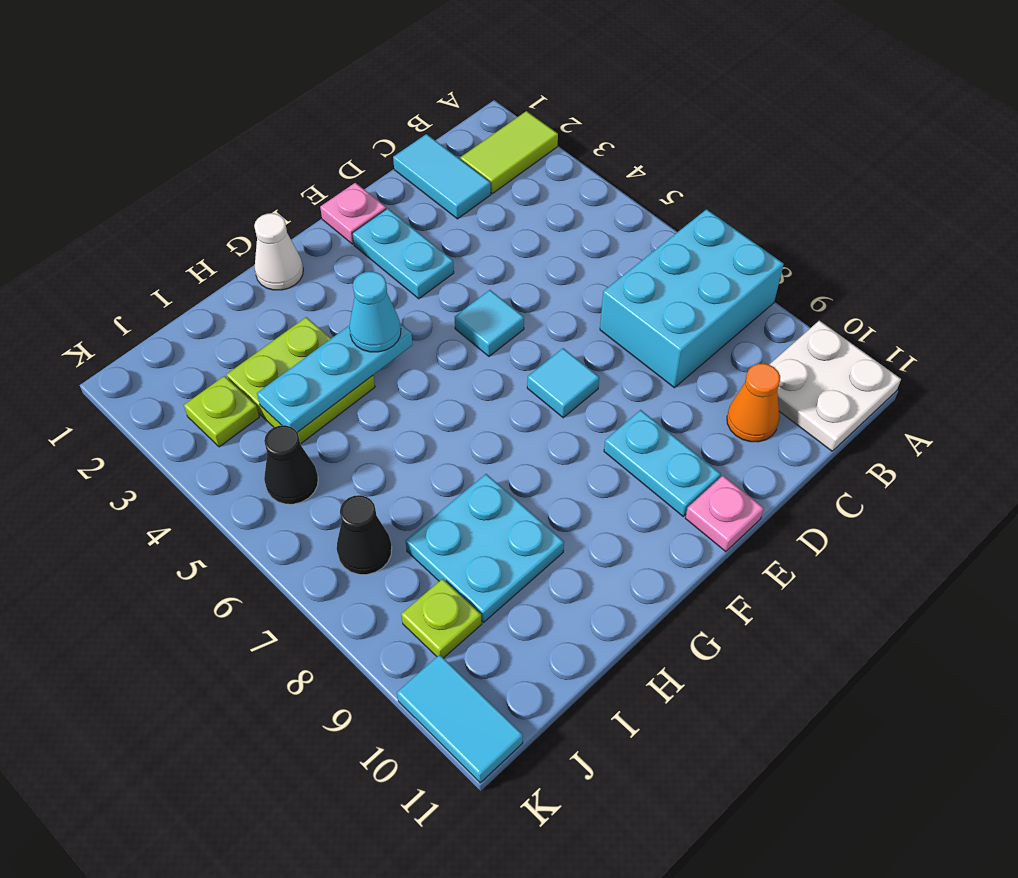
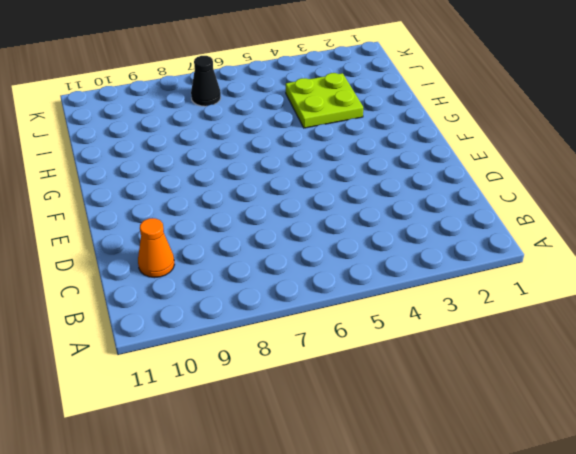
none -> lime 1x2 tile [460,111,558,194]
none -> cyan 2x3 brick [600,209,784,388]
none -> white 2x2 plate [769,321,901,451]

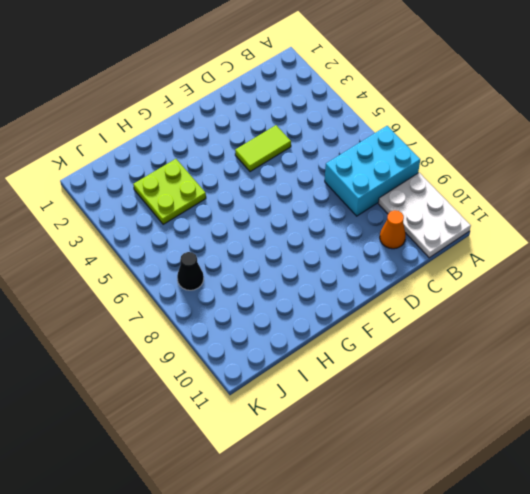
white 2x3 plate [378,173,471,258] -> white 2x2 plate [769,321,901,451]
lime 1x2 tile [235,125,291,172] -> lime 1x2 tile moved to [460,111,558,194]
none -> cyan 1x2 tile [393,134,491,219]
none -> pink 1x1 plate [320,183,386,244]
none -> cyan 1x2 plate [352,208,454,299]

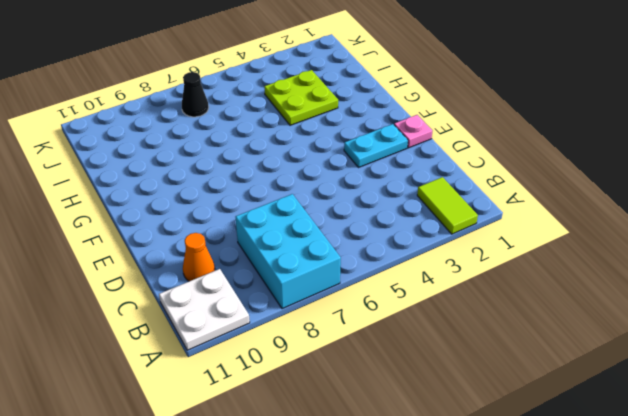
none -> cyan 1x2 tile [393,134,491,219]
none -> cyan 1x1 tile [455,290,524,356]
none -> cyan 1x1 tile [527,348,599,418]

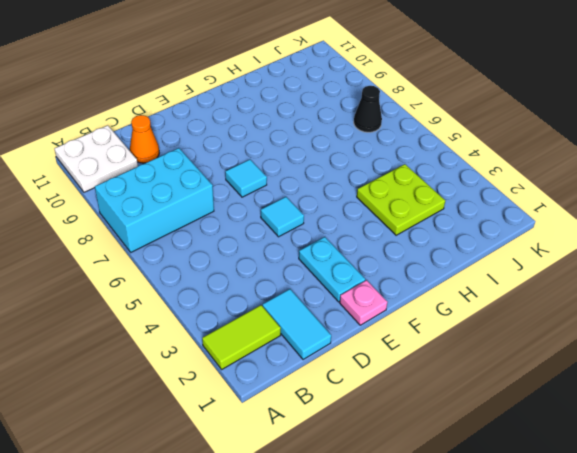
none -> cyan 1x2 plate [604,410,721,516]
none -> pink 1x1 plate [685,476,764,552]
none -> white 1x1 cone [254,213,303,290]

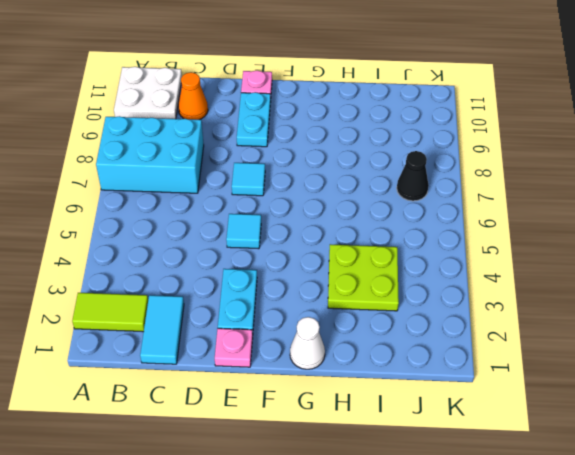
none -> cyan 2x2 plate [406,474,564,622]
none -> lime 1x1 plate [184,376,259,447]
none -> black 1x1 cone [264,425,318,504]

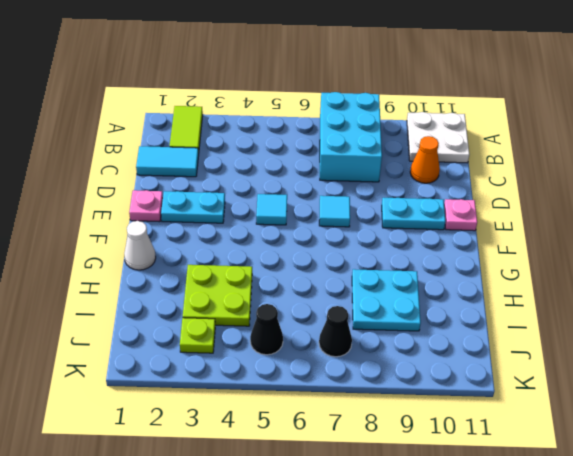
none -> lime 1x1 plate [401,579,482,658]
none -> cyan 1x2 tile [397,655,523,783]
none -> cyan 1x3 plate [257,323,413,432]

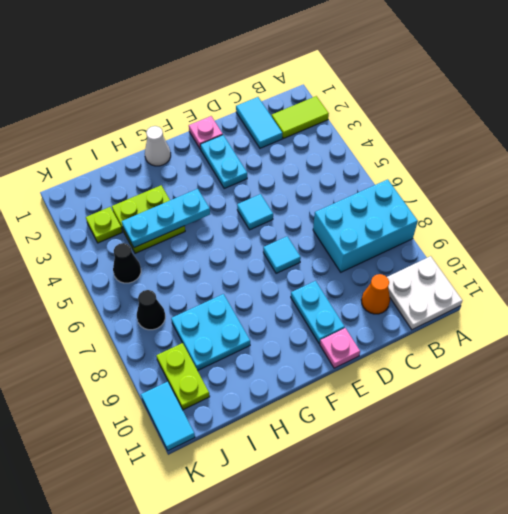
lime 1x2 plate [156,343,210,410] -> lime 1x1 plate [401,579,482,658]
none -> cyan 1x1 cone [349,272,401,352]

